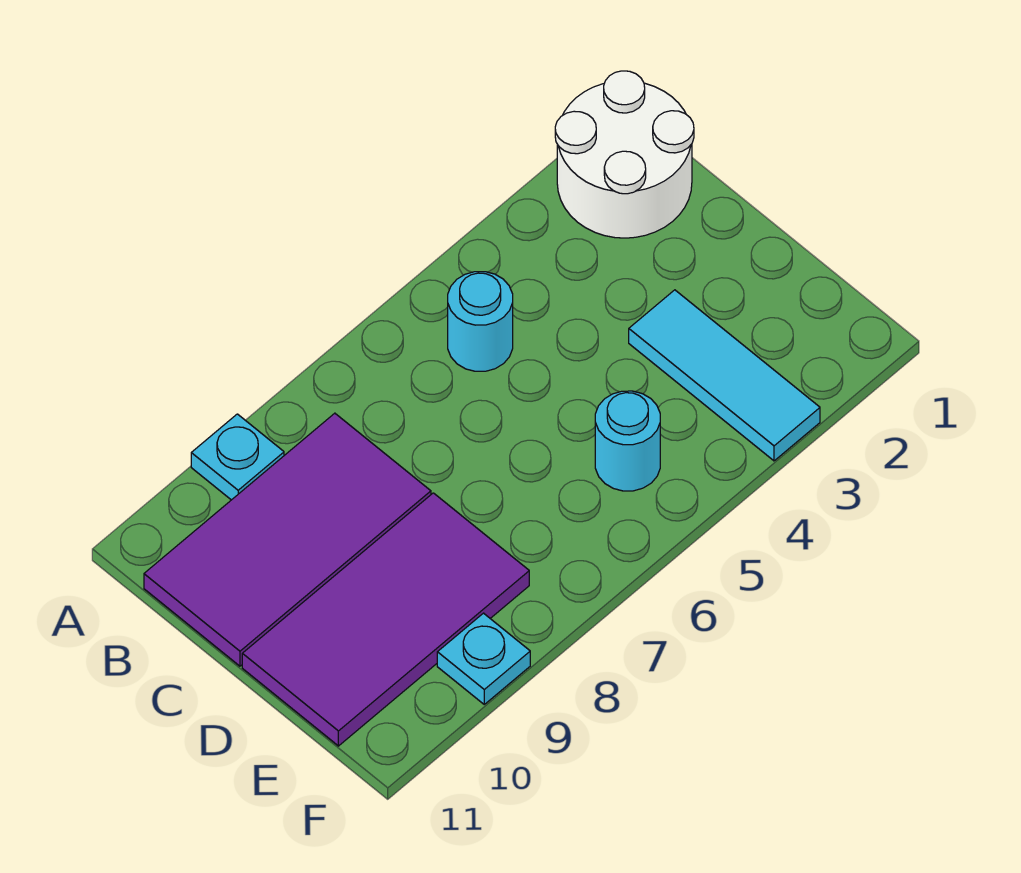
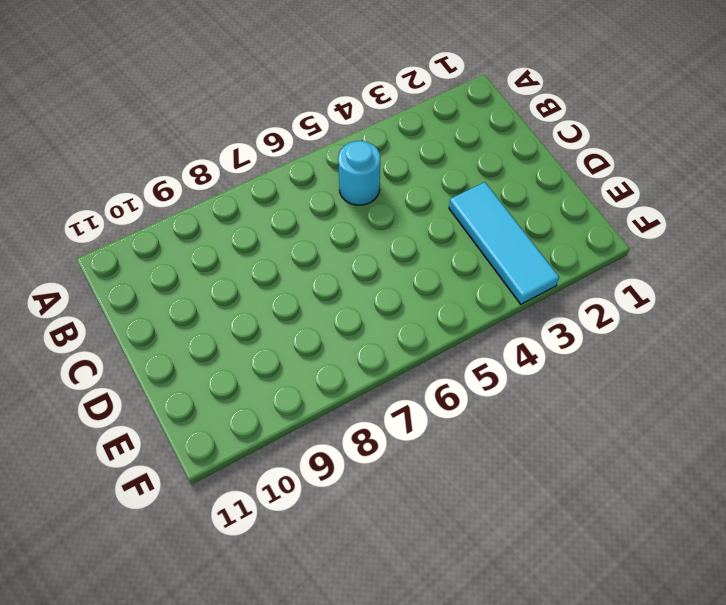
none -> white 2x2 round brick [555,71,694,238]
none -> cyan 1x1 plate [191,414,284,500]

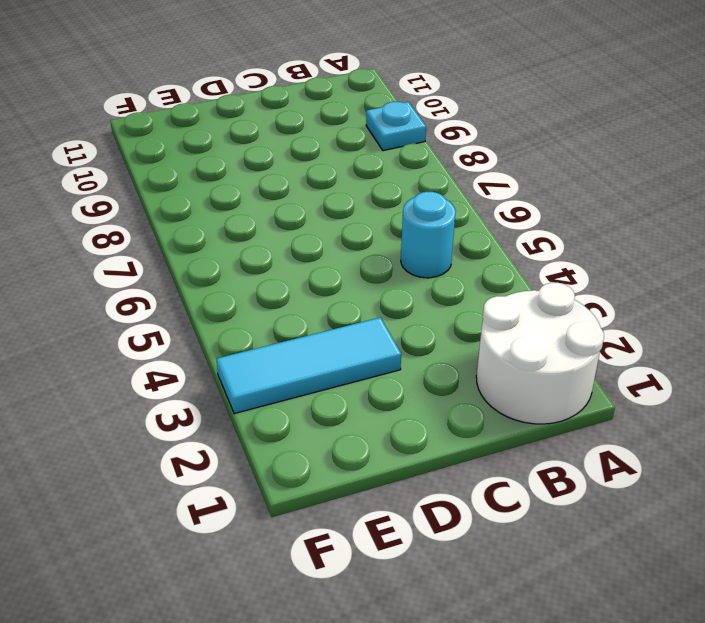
none -> purple 2x4 tile [144,413,431,666]
none -> purple 2x4 tile [242,493,529,746]

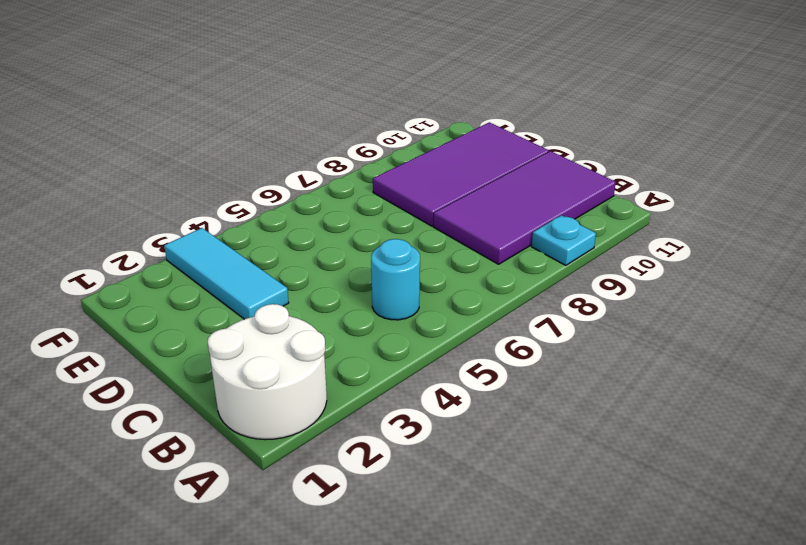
none -> cyan 1x1 round brick [595,391,660,491]
none -> cyan 1x1 plate [437,613,530,704]

